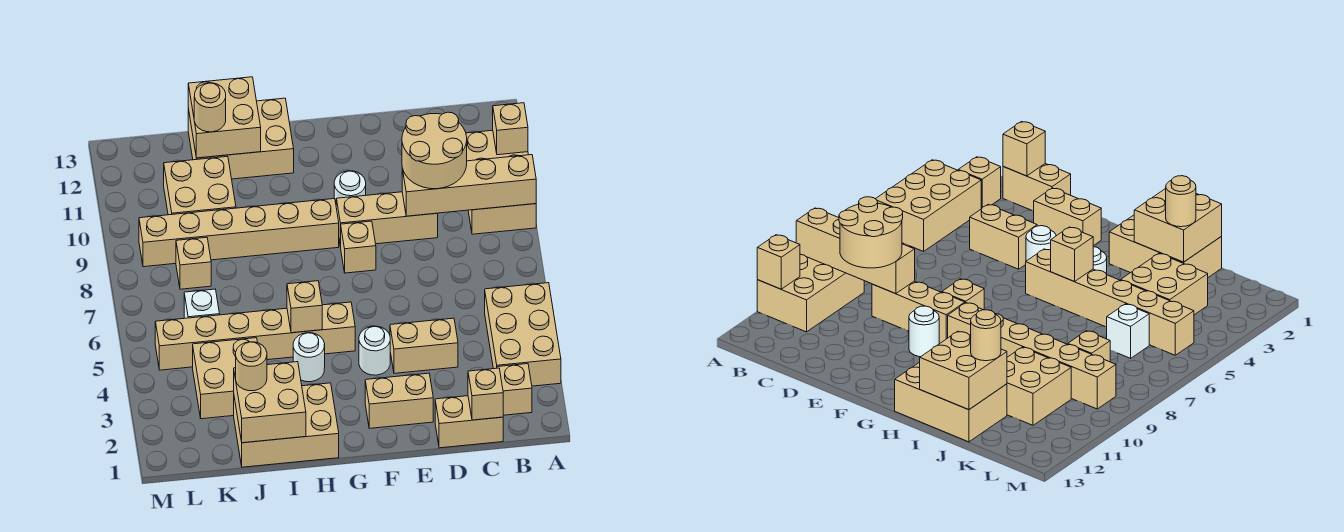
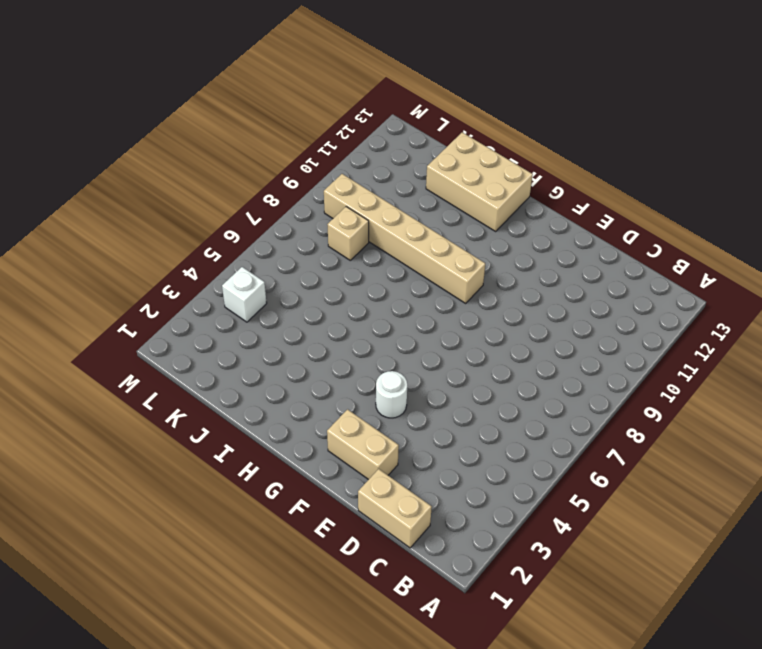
white 1x1 brick [222,267,267,322] -> white 1x1 brick moved to [184,289,220,318]
none -> tan 2x3 brick [485,283,561,386]
none -> tan 2x3 brick [466,130,536,234]
none -> tan 1x1 brick [497,364,532,415]

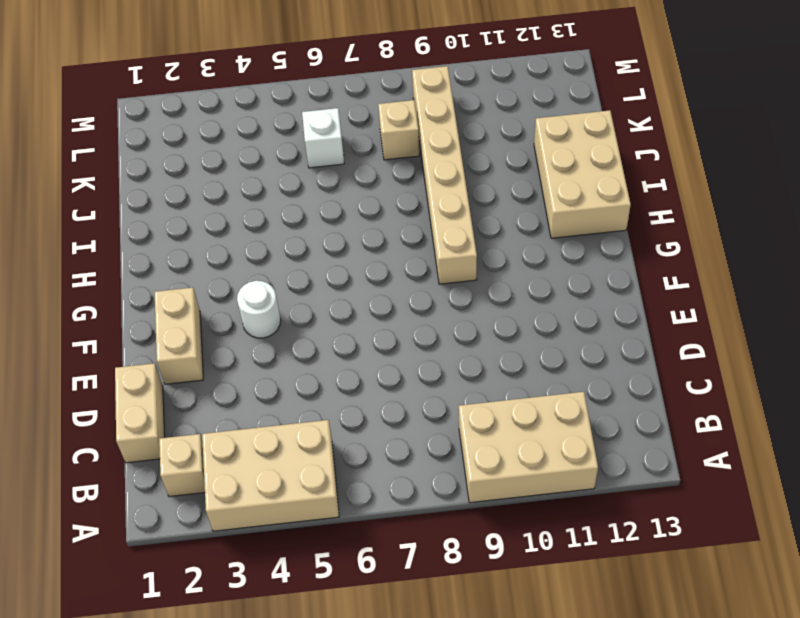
none -> tan 1x2 brick [390,318,458,373]
none -> tan 1x3 brick [336,192,438,247]
none -> tan 1x1 brick [341,221,376,273]

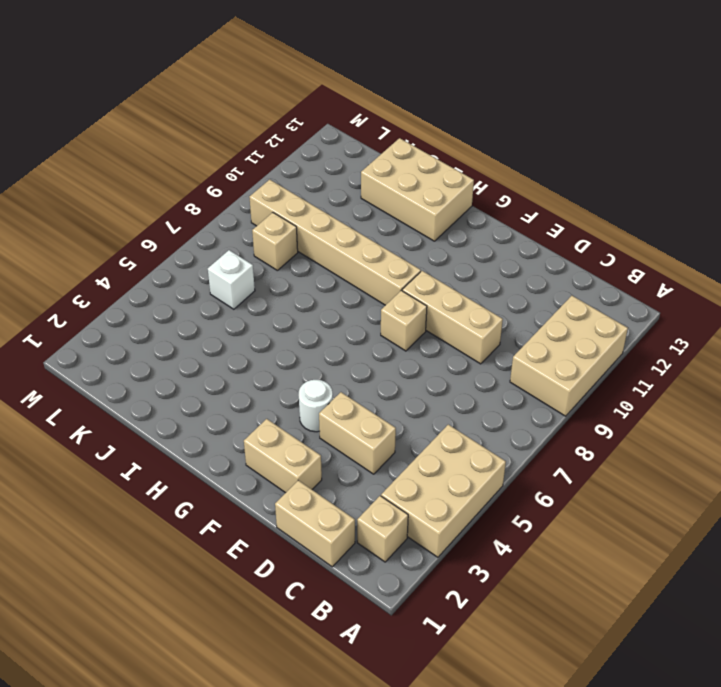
none -> white 1x1 round brick [334,171,366,202]
none -> tan 1x6 brick [155,302,355,370]
none -> tan 2x3 brick [234,383,339,467]

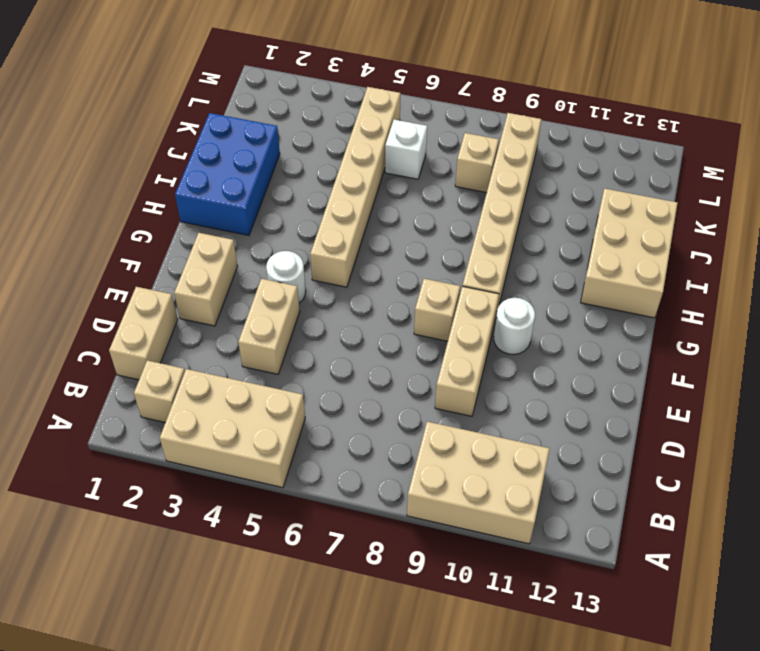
blue 2x3 brick [175,113,280,235] -> tan 2x3 brick [234,383,339,467]
none -> white 1x1 round brick [293,333,325,382]
none -> tan 2x2 brick [193,338,258,419]
none -> tan 2x2 brick [164,156,236,215]

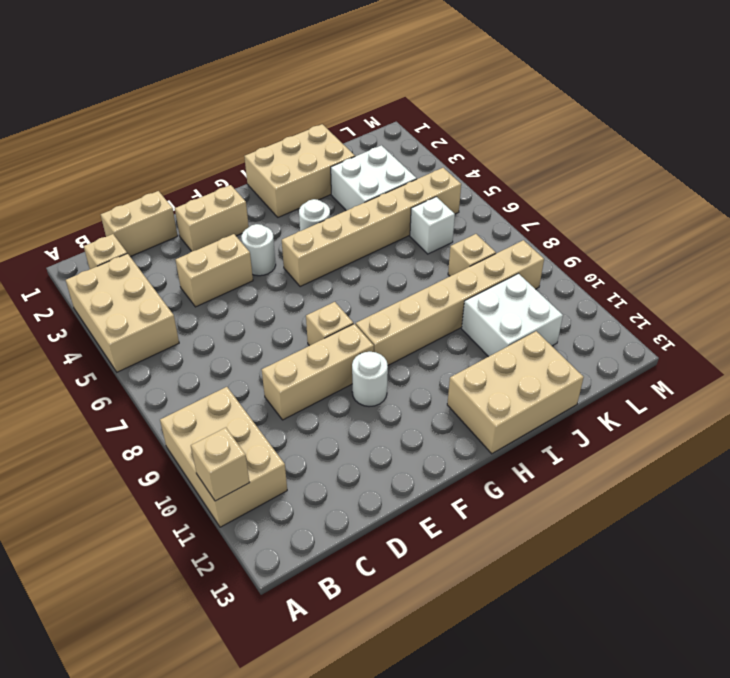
white 2x2 brick [331,145,417,211] -> tan 2x2 brick [193,338,258,419]
white 2x2 brick [462,274,563,357] -> tan 2x2 brick [164,156,236,215]
none -> tan 1x4 brick [402,155,536,216]
none -> tan 1x1 brick [468,368,503,420]
none -> tan 1x1 brick [287,281,322,333]

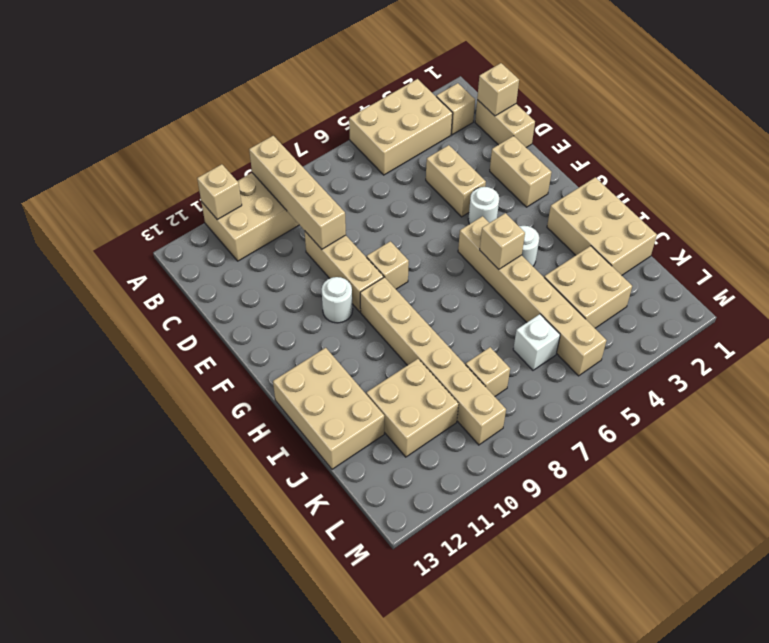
none -> tan 2x2 brick [234,362,306,443]
none -> tan 2x2 brick [188,77,261,158]
none -> tan 2x2 round brick [402,112,467,189]

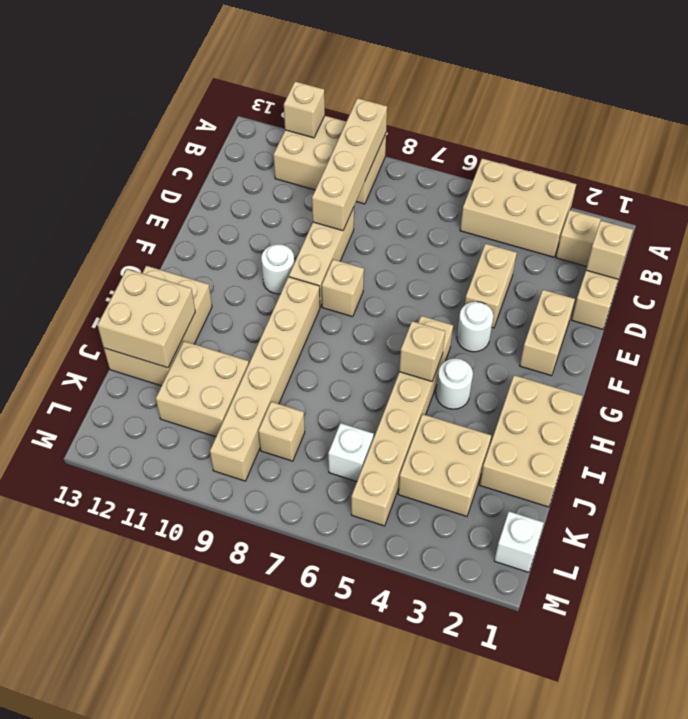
white 1x1 brick [494,512,544,572] -> none
none -> tan 2x2 brick [234,362,306,443]
none -> tan 2x2 round brick [402,112,467,189]
none -> tan 1x1 round brick [236,342,267,391]

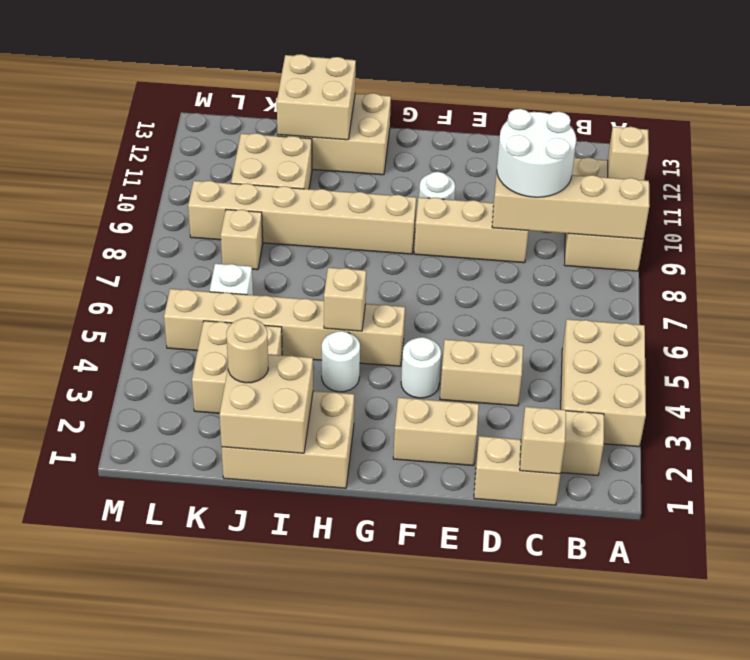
white 2x2 round brick [497,109,576,197] -> tan 2x2 round brick [402,112,467,189]
none -> tan 1x1 brick [341,221,376,273]
none -> tan 1x1 round brick [194,83,226,132]

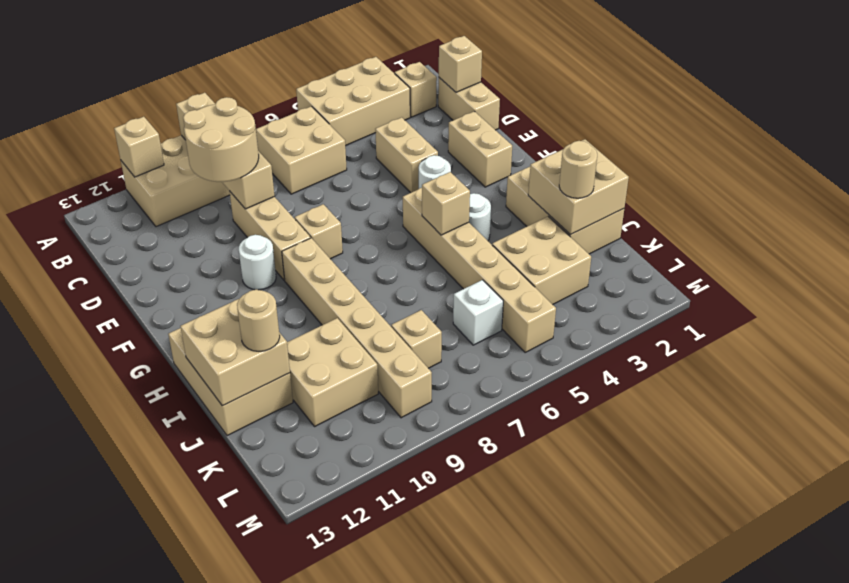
tan 2x2 brick [256,106,347,194] -> none

